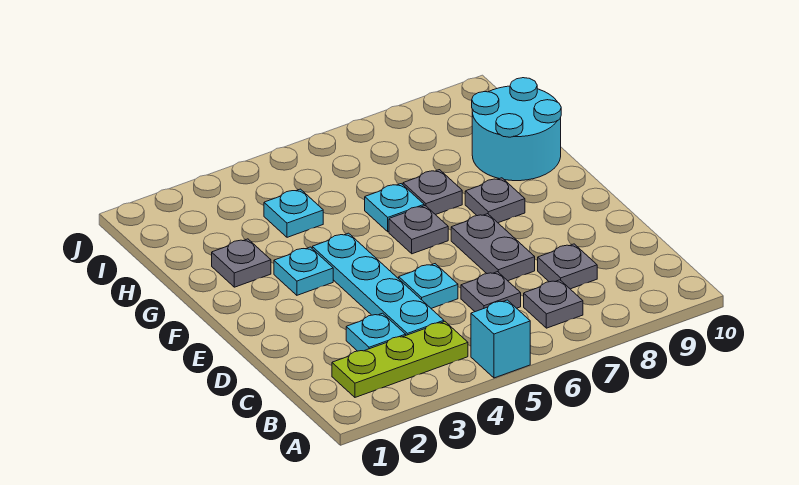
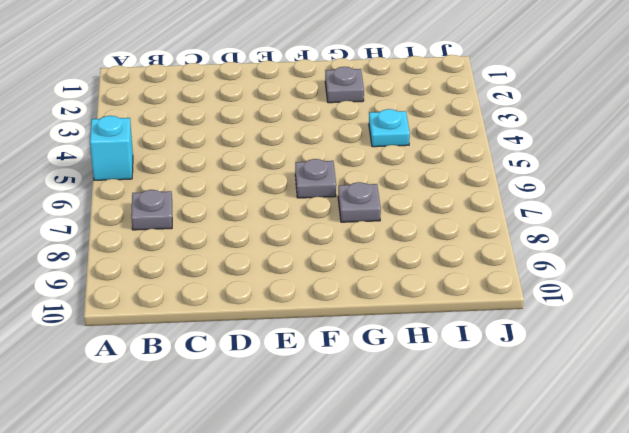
none -> lime 1x3 plate [332,322,468,397]
none -> cyan 1x1 plate [346,313,406,351]
none -> cyan 1x4 plate [312,233,444,335]

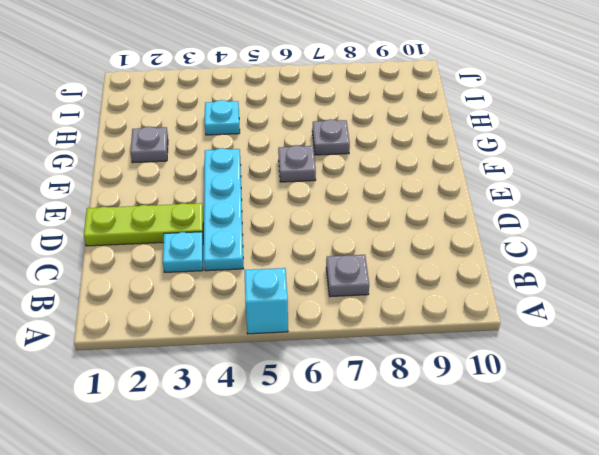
lime 1x3 plate [84,203,203,246] -> lime 1x3 plate moved to [332,322,468,397]
none -> grey 1x1 plate [461,272,521,312]
none -> grey 1x1 plate [538,244,597,289]
none -> cyan 1x1 plate [399,264,458,308]

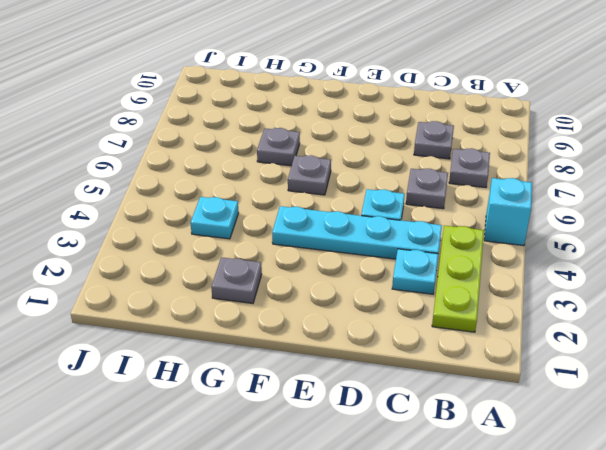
none -> grey 1x2 plate [451,214,535,281]
none -> cyan 1x1 plate [274,247,333,295]
none -> grey 1x1 plate [465,178,525,223]

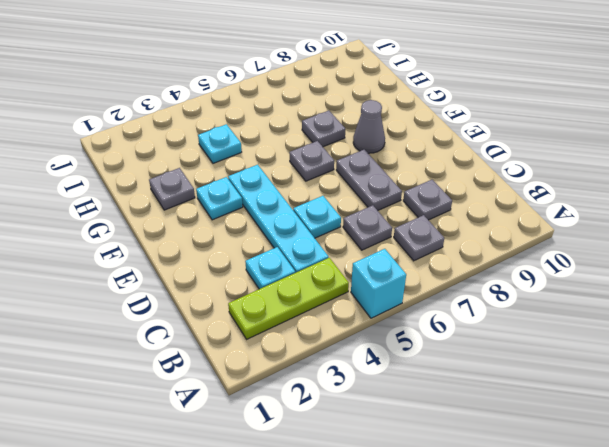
grey 1x1 cone [353,100,385,153] -> grey 1x1 plate [465,178,525,223]
none -> cyan 1x1 plate [365,184,424,232]
none -> cyan 2x2 round brick [472,78,561,181]

